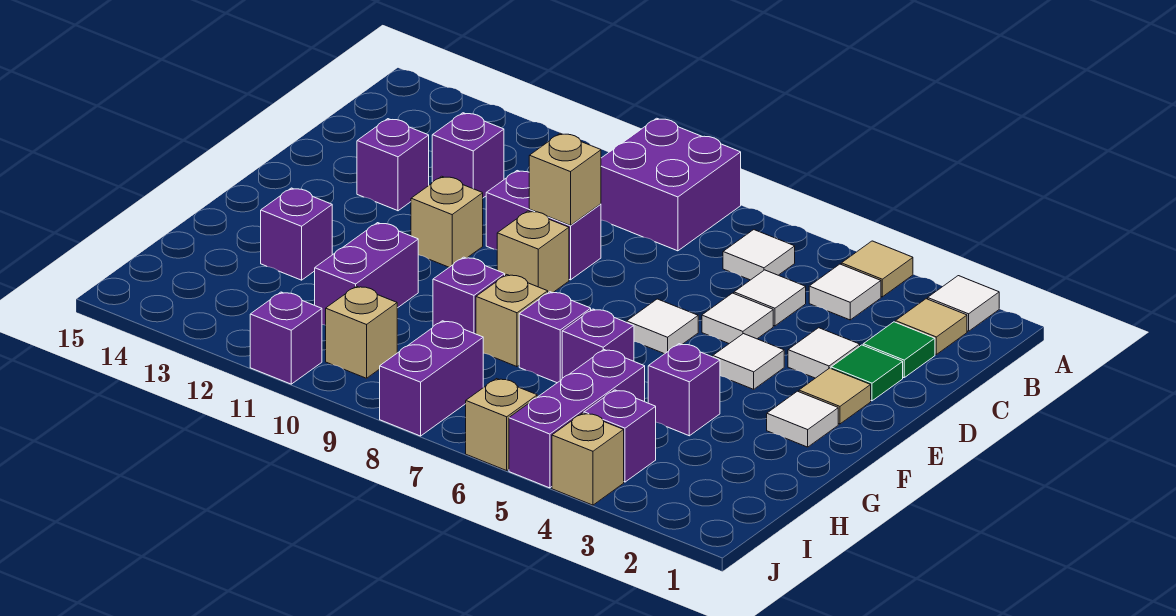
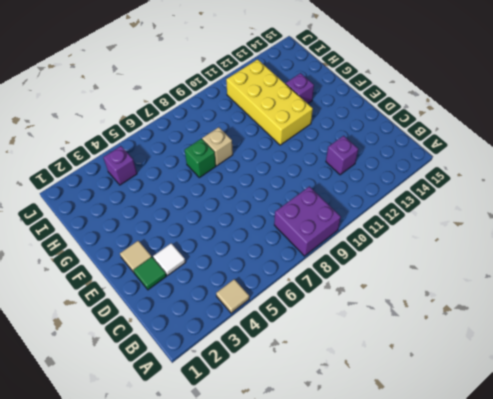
yellow 2x4 brick [226,59,313,145] -> purple 1x2 brick [315,223,418,325]
green 1x1 brick [185,139,216,178] -> purple 1x1 brick [519,292,591,383]
none -> white 1x1 tile [928,276,999,331]
none -> tan 1x1 tile [895,299,967,354]
none -> white 1x1 tile [809,264,881,320]
none -> white 1x1 tile [723,230,795,280]

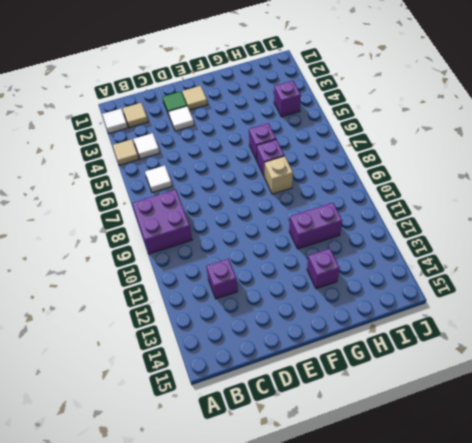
none -> green 1x1 tile [863,322,935,378]
none -> white 1x1 tile [734,270,806,326]
none -> white 1x1 tile [702,293,773,343]
none -> purple 1x2 brick [486,171,601,280]

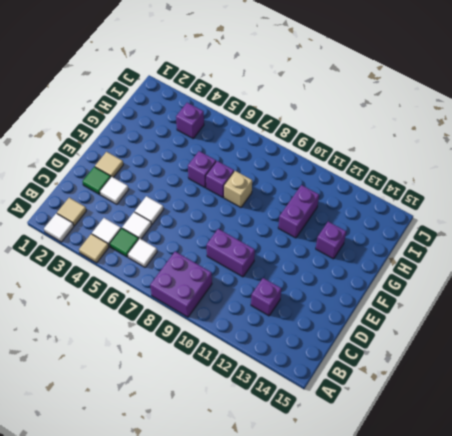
green 1x1 tile [110,228,139,257] -> green 1x1 tile moved to [863,322,935,378]
none -> purple 1x1 brick [357,119,429,211]
none -> white 1x1 tile [713,334,784,389]
none -> white 1x1 tile [627,299,698,354]
none -> tan 1x1 brick [497,211,569,293]

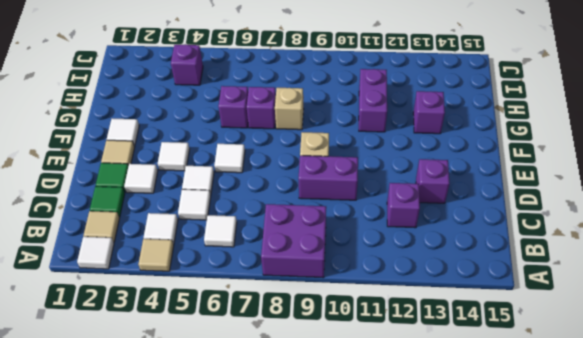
none -> tan 1x1 brick [411,176,483,267]
none -> purple 1x1 brick [648,344,720,436]
none -> purple 1x1 brick [433,257,505,334]
none -> purple 1x3 brick [509,350,645,488]

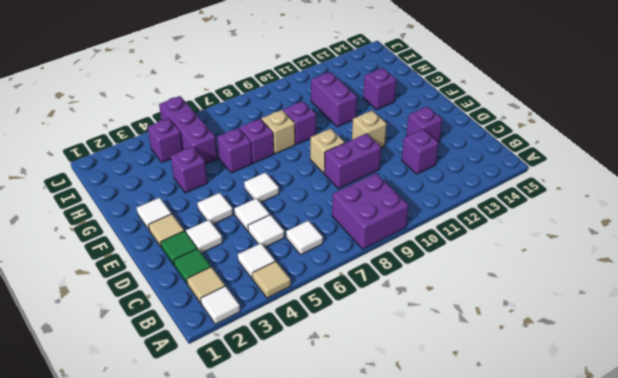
none -> purple 1x2 brick [380,321,483,436]
none -> tan 1x1 brick [326,286,397,378]
none -> tan 1x1 brick [552,413,624,505]
none -> tan 1x1 brick [466,379,537,471]

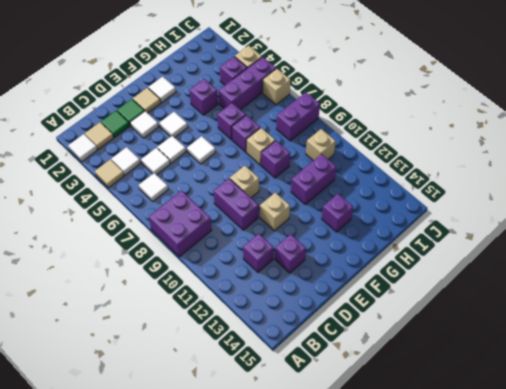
none -> purple 1x1 brick [250,292,322,384]
none -> tan 1x1 brick [529,133,601,225]

